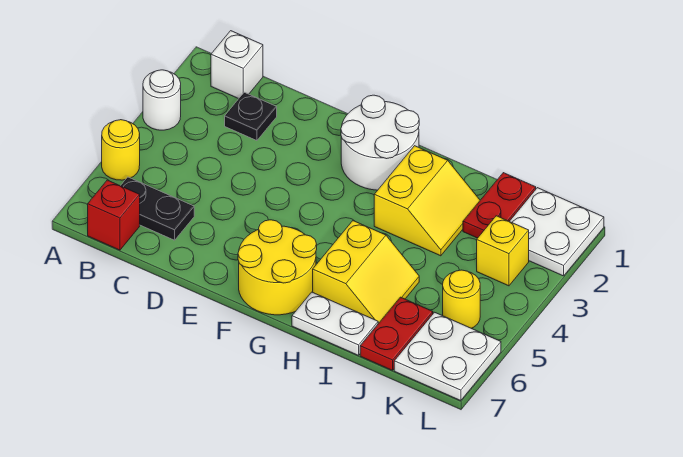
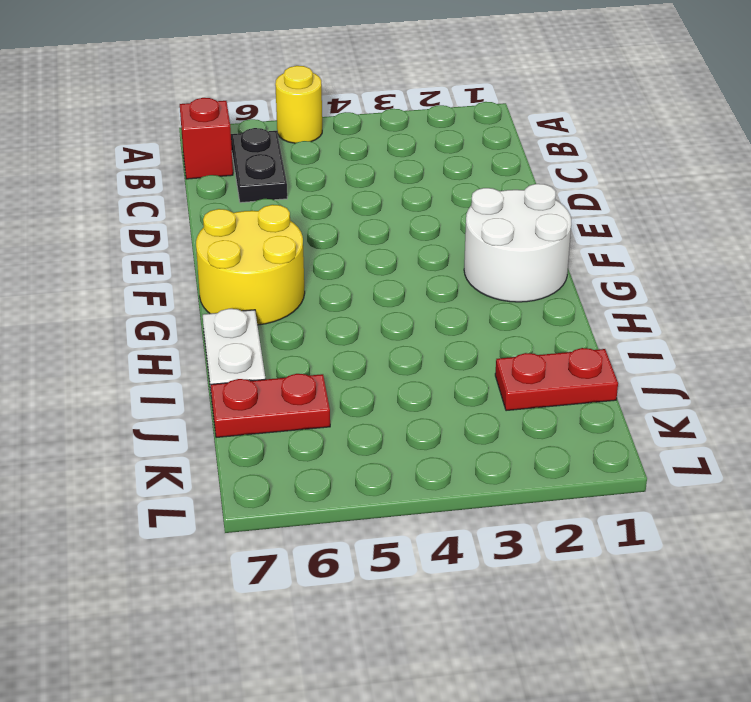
none -> white 1x1 round brick [143,70,181,130]
none -> white 1x1 brick [211,31,263,99]
none -> black 1x1 plate [225,92,277,141]

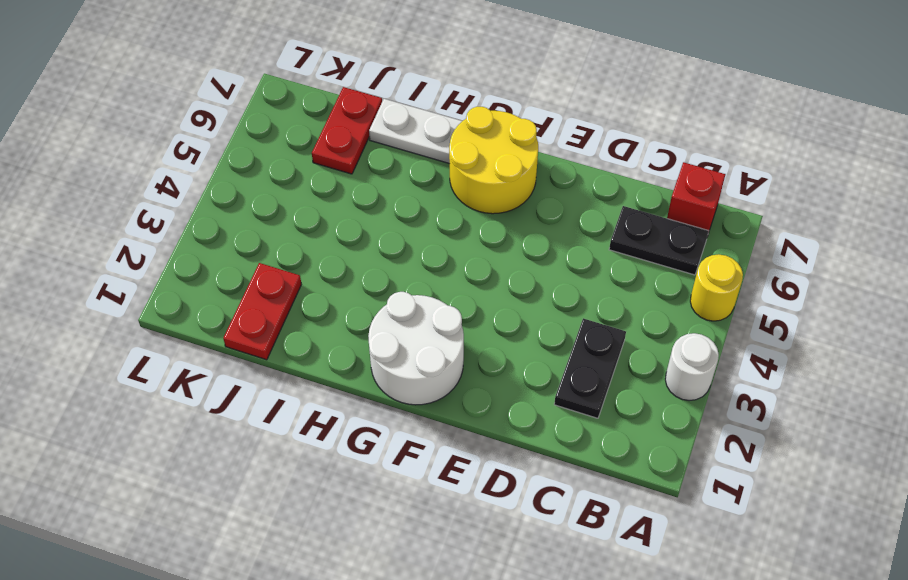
black 1x2 plate [554,318,626,418] -> black 1x1 plate [225,92,277,141]
none -> white 1x1 brick [211,31,263,99]
none -> yellow 2x2 slope [374,146,480,256]
none -> yellow 2x2 slope [313,221,419,324]

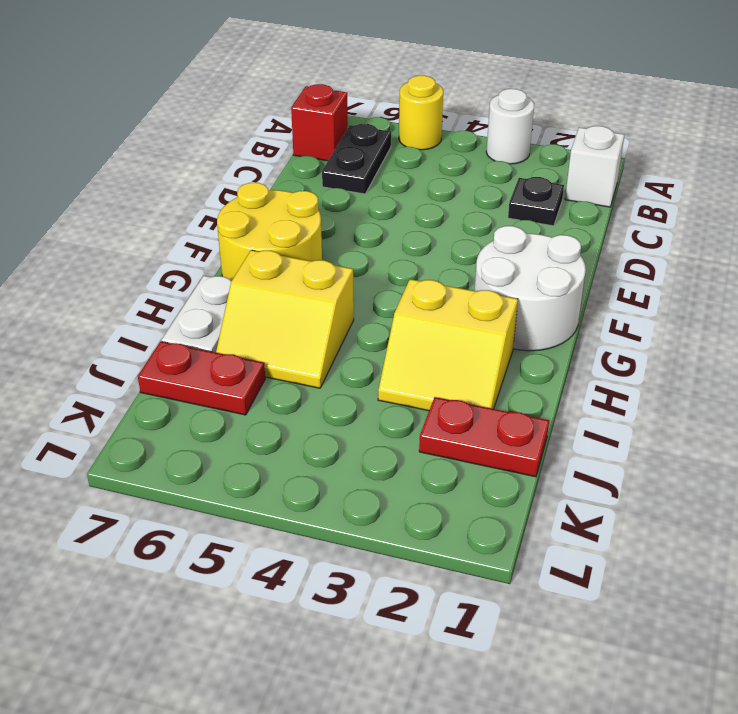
none -> white 2x2 plate [509,188,604,276]
none -> yellow 1x1 brick [477,216,529,286]
none -> yellow 1x1 round brick [443,270,480,328]

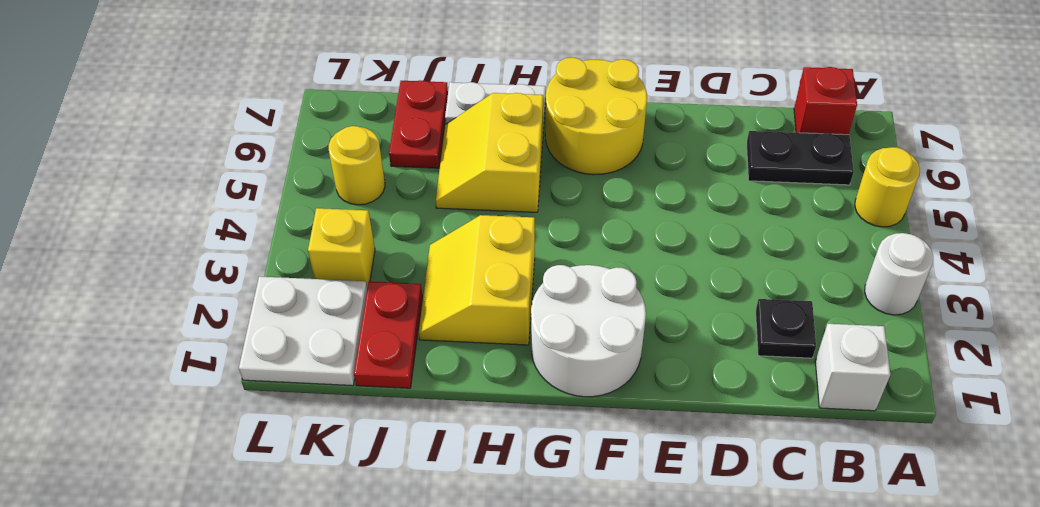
none -> white 2x2 plate [394,312,501,401]

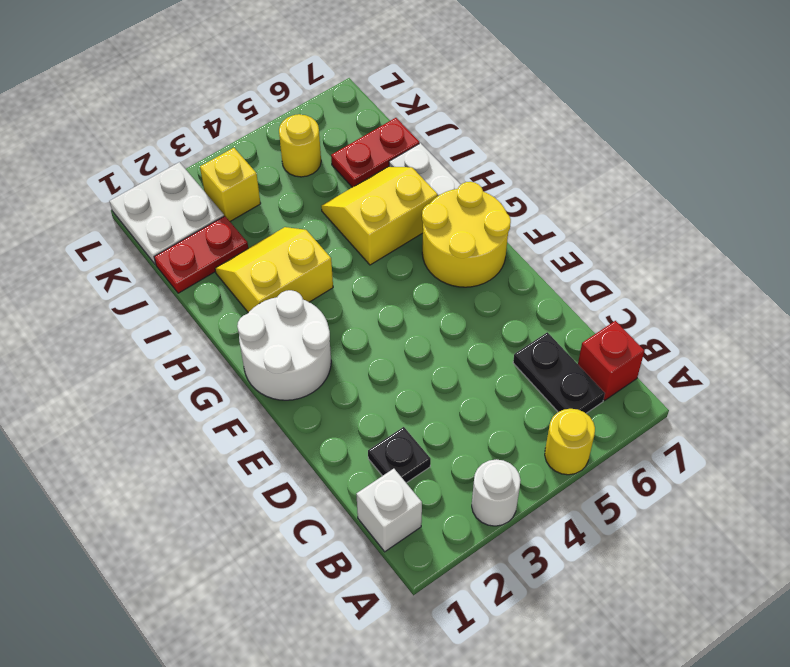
none -> white 2x2 plate [394,312,501,401]

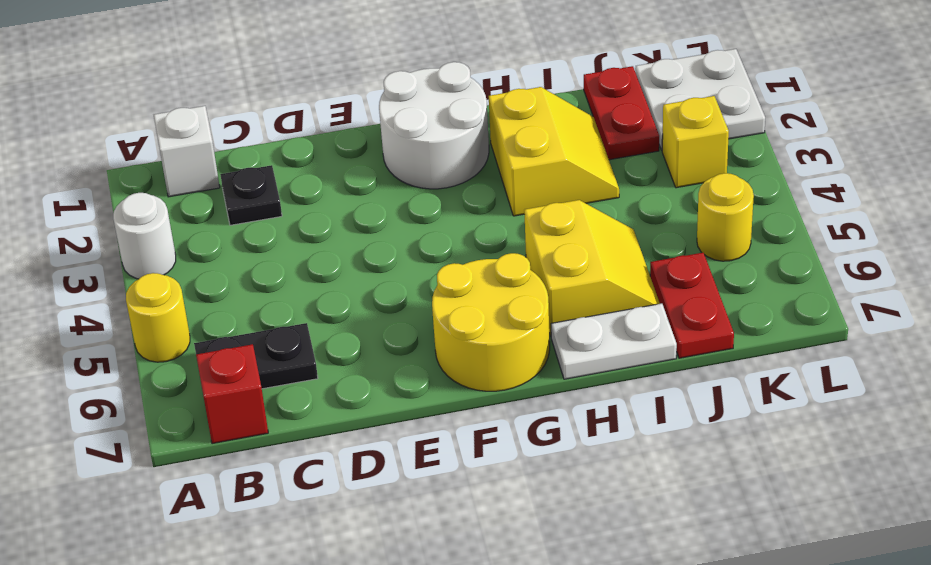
none -> white 2x2 plate [394,312,501,401]

